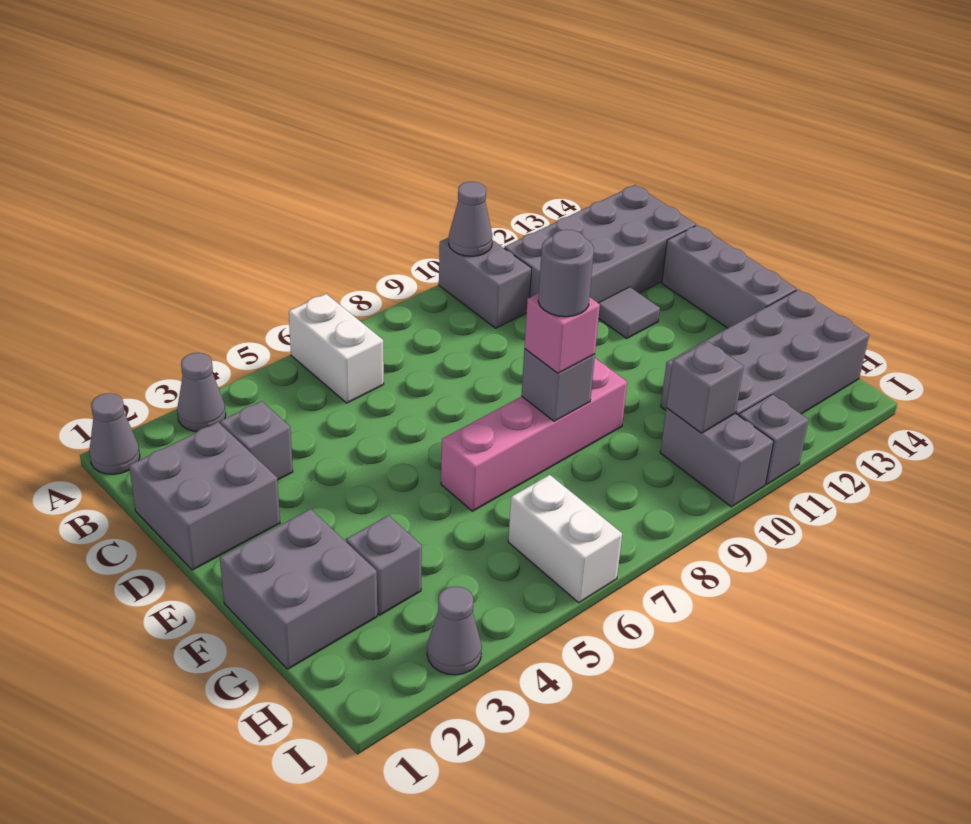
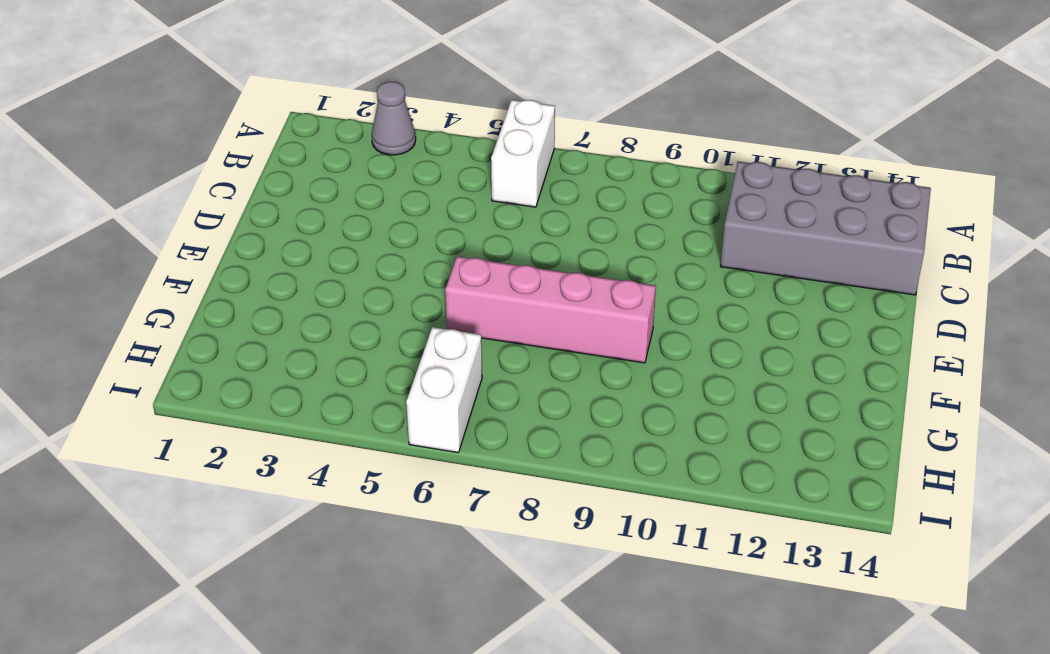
none -> grey 1x1 cone [89,393,140,474]
none -> grey 1x2 brick [439,238,532,328]
none -> grey 2x2 brick [129,422,280,570]

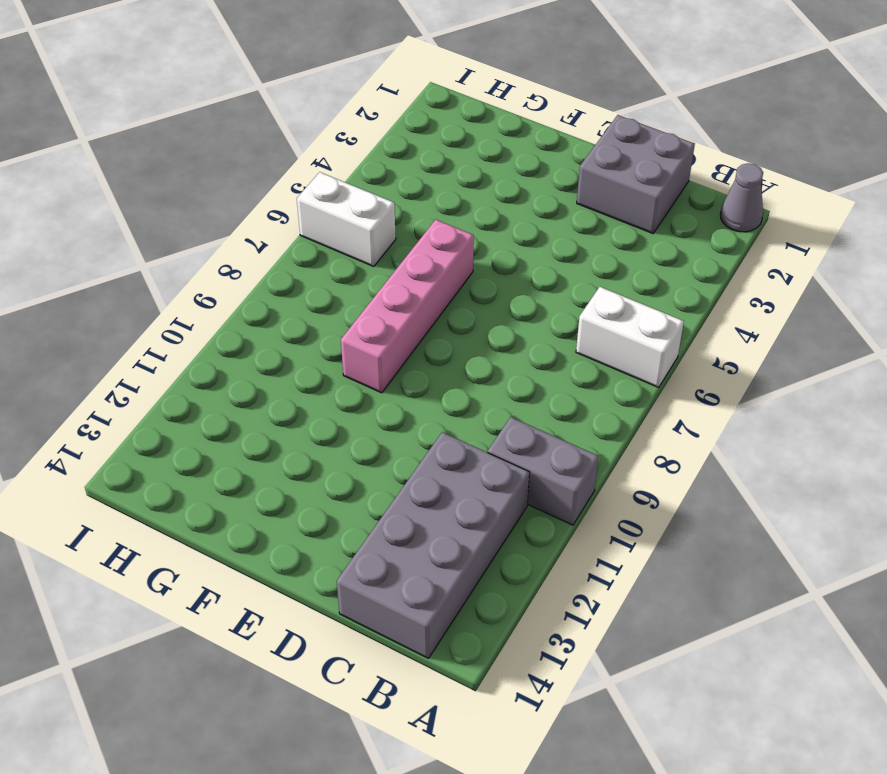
none -> grey 1x1 cone [177,353,226,431]
none -> grey 1x1 brick [220,401,293,480]
none -> grey 1x1 tile [598,287,660,338]

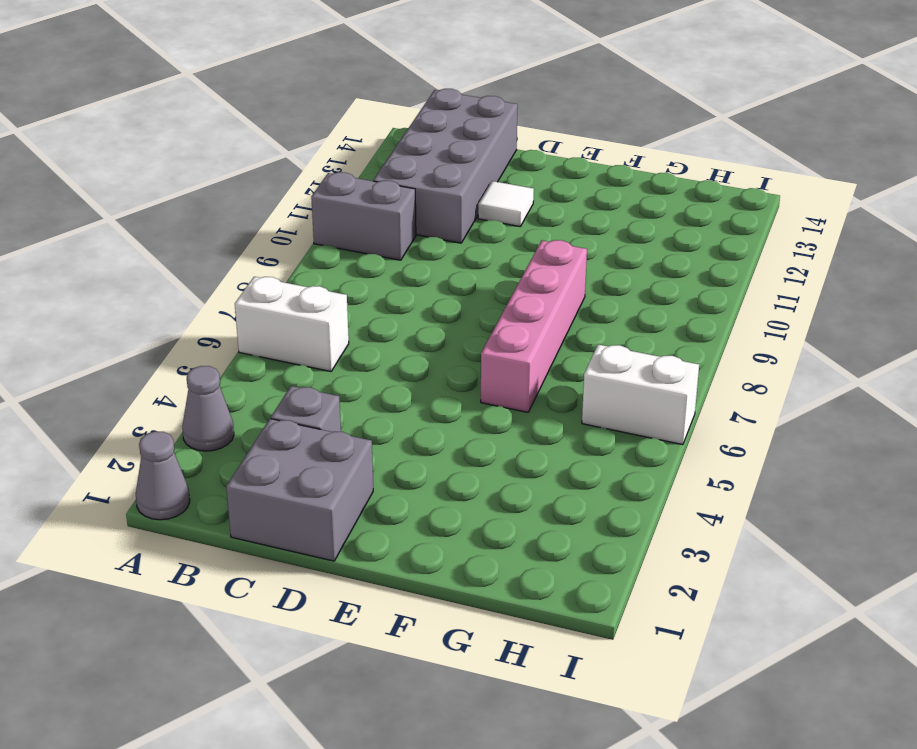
white 1x1 tile [478,181,534,227] -> grey 1x1 tile [598,287,660,338]
none -> grey 1x3 brick [662,225,797,328]
none -> grey 2x2 brick [220,509,377,669]
none -> grey 1x1 brick [346,516,422,615]

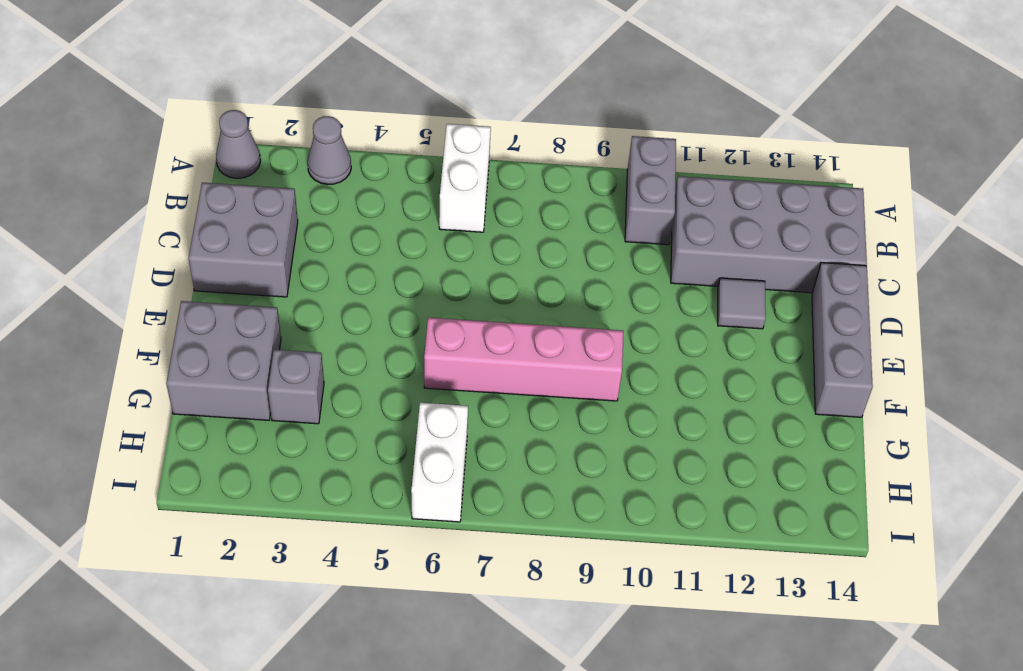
none -> grey 1x1 brick [220,401,293,480]
none -> grey 2x4 brick [661,290,869,416]
none -> grey 1x2 brick [660,408,774,507]

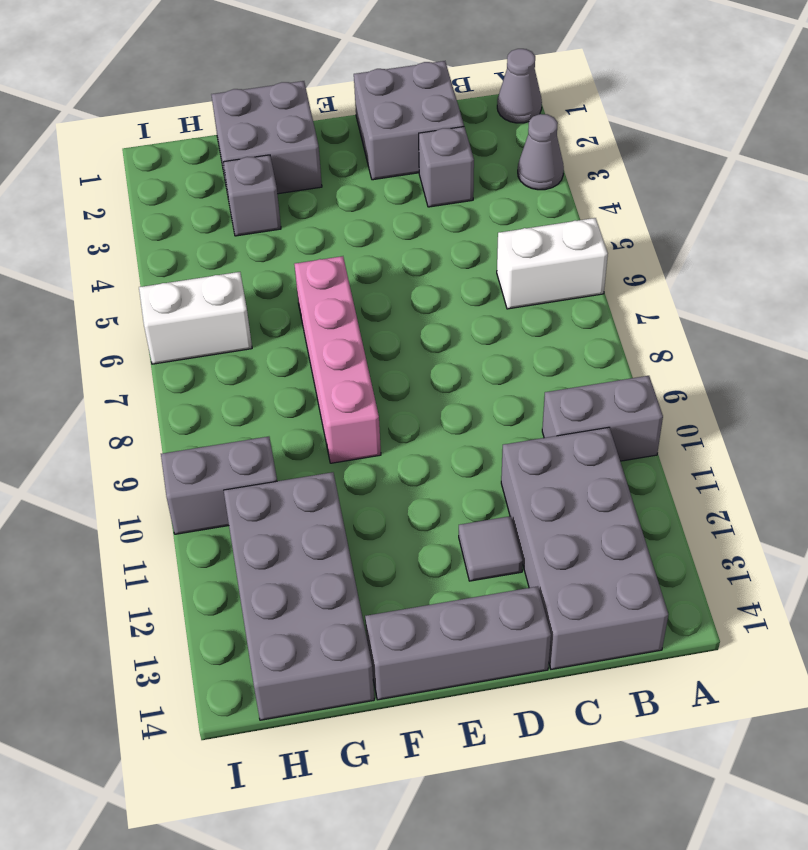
none -> grey 1x1 cone [427,586,482,675]
none -> grey 1x1 brick [739,394,809,484]
none -> grey 1x1 cone [449,182,492,256]

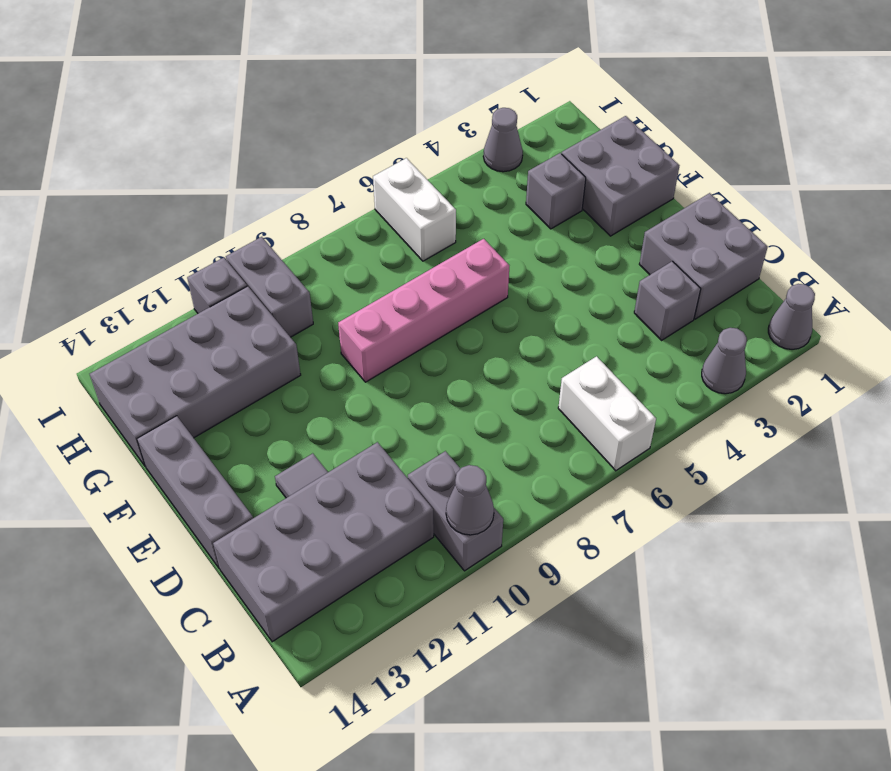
none -> grey 1x1 brick [521,349,595,421]
none -> grey 1x1 brick [666,341,744,433]
none -> pink 1x1 brick [524,293,600,373]

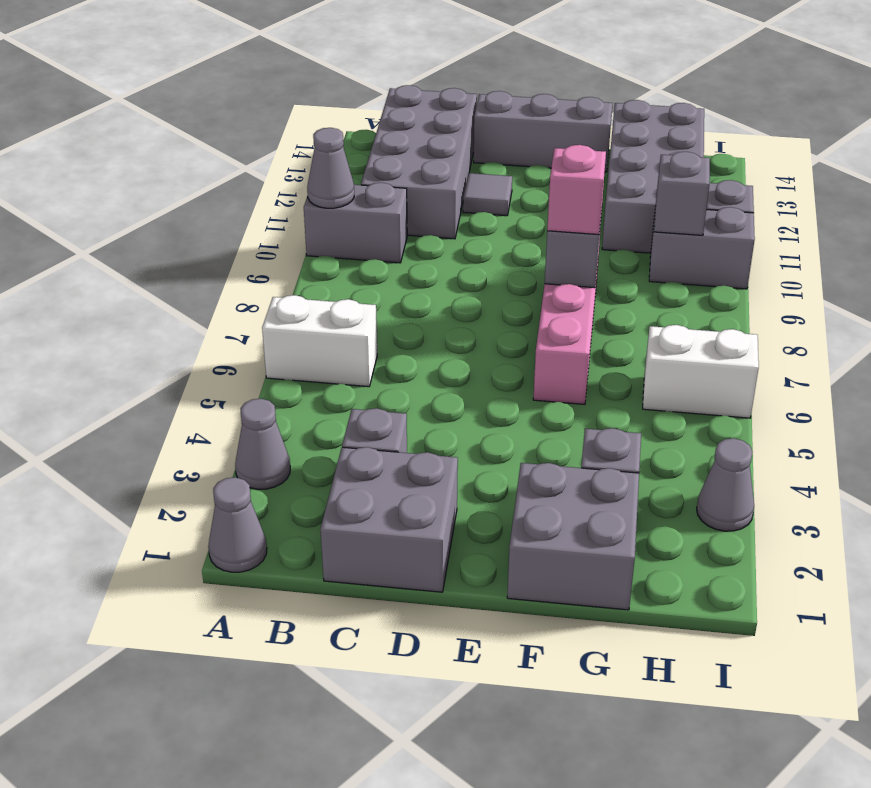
none -> grey 1x1 round brick [538,230,594,317]

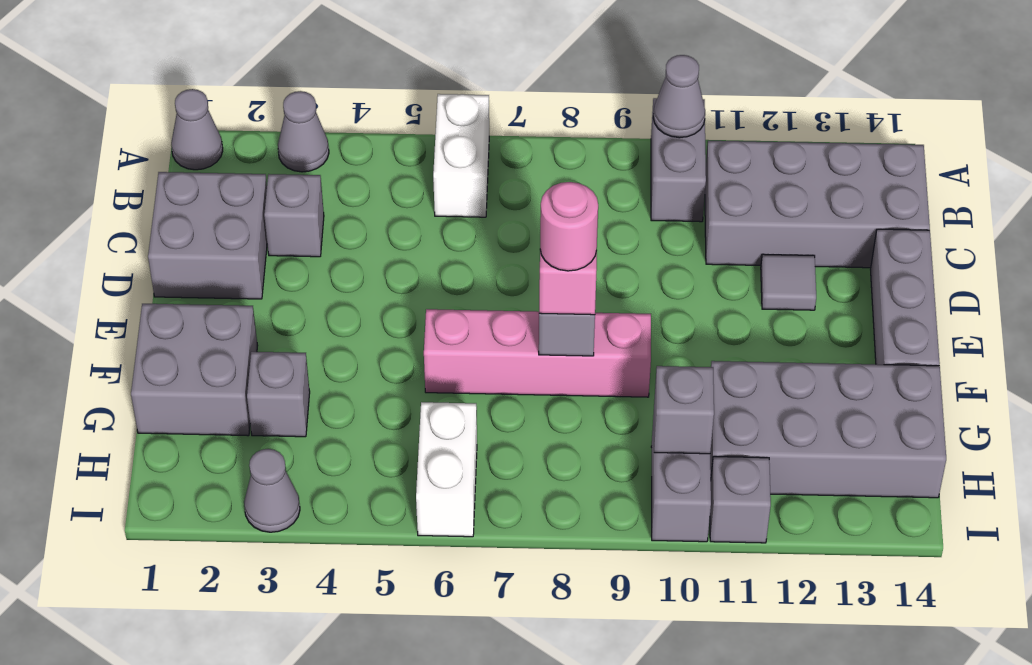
pink 1x1 round brick [540,182,598,271] -> grey 1x1 round brick [538,230,594,317]

